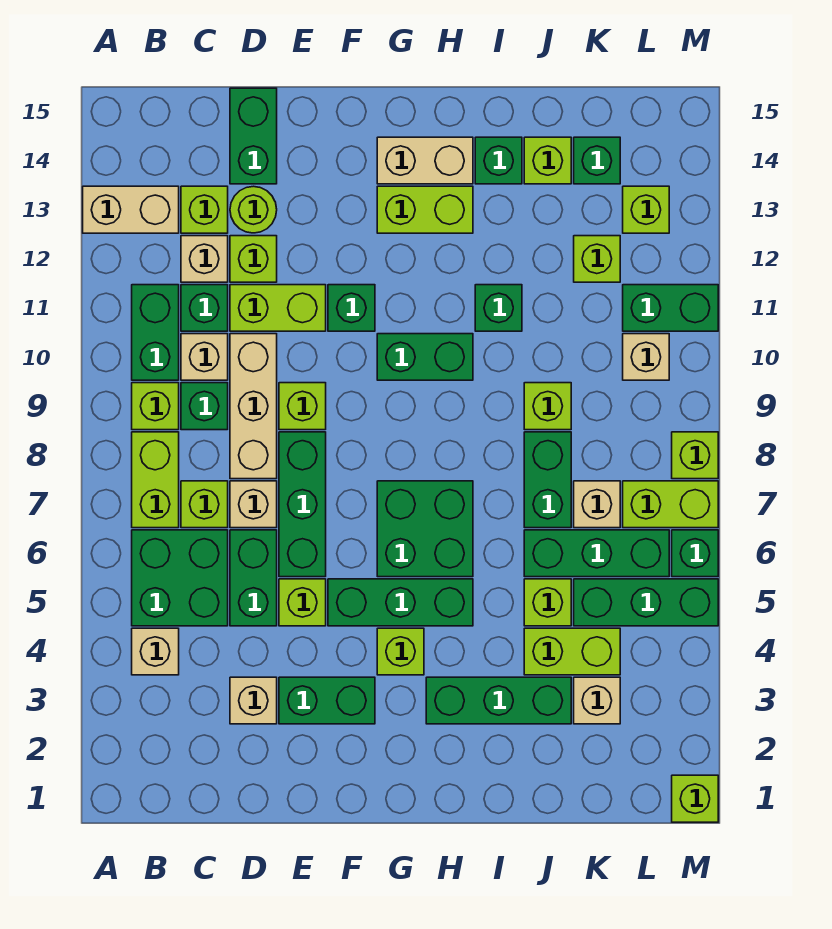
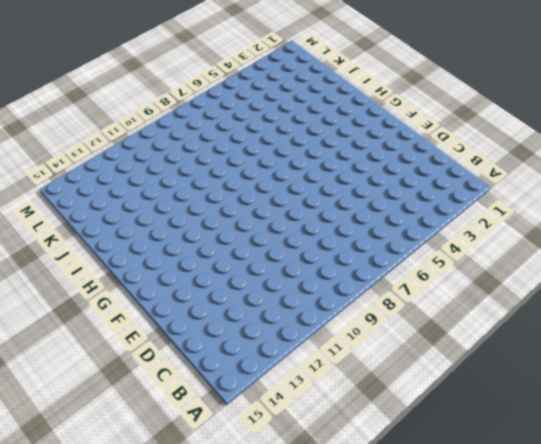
none -> tan 1x2 brick [83,186,179,233]
none -> tan 1x1 brick [132,628,179,675]
none -> green 2x2 brick [132,530,228,626]
none -> lime 1x2 brick [132,432,179,528]

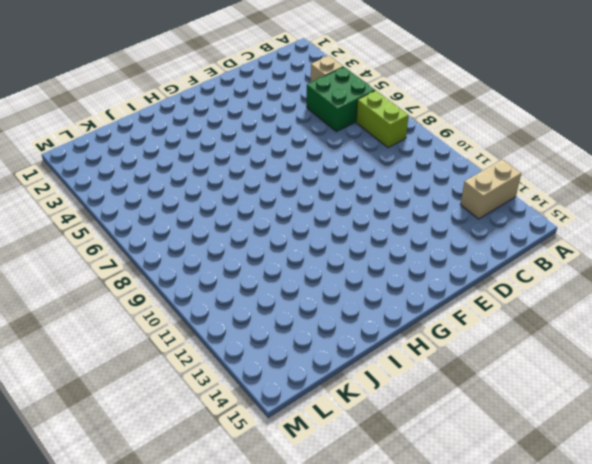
none -> lime 1x1 brick [132,383,179,430]
none -> green 1x2 brick [132,285,179,380]
none -> lime 1x1 brick [181,481,228,528]
none -> green 1x1 brick [181,383,228,430]

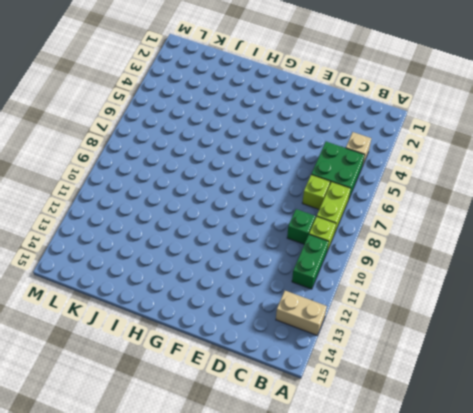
none -> tan 1x1 brick [181,334,228,380]
none -> green 1x1 brick [181,285,228,331]
none -> tan 1x1 brick [181,236,228,282]
none -> lime 1x1 brick [181,186,228,233]

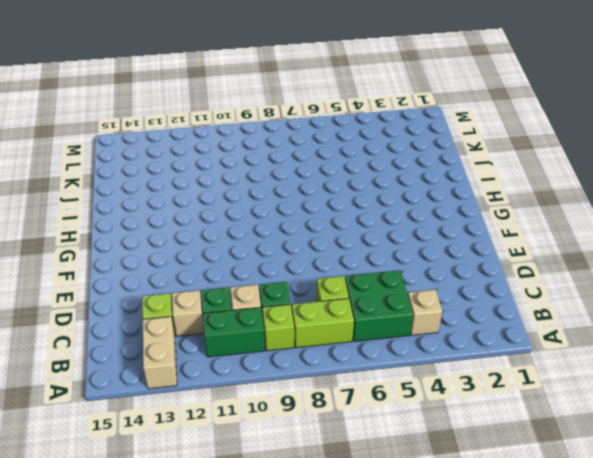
none -> tan 1x1 brick [230,677,277,724]
none -> green 1x2 brick [230,530,277,626]
none -> tan 1x1 brick [230,481,277,528]
none -> tan 1x3 brick [230,334,277,479]

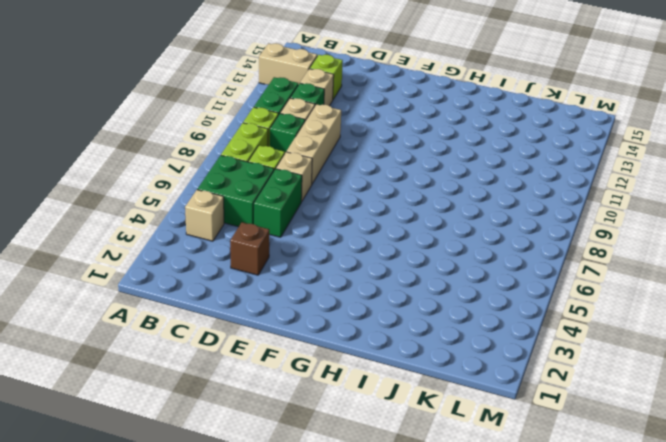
brown 1x1 brick [230,222,269,275] -> tan 1x1 brick [230,677,277,724]
none -> lime 1x2 brick [230,285,326,331]
none -> lime 1x1 brick [230,236,277,282]
none -> lime 1x1 round brick [230,186,277,233]
none -> green 1x2 brick [230,88,277,184]

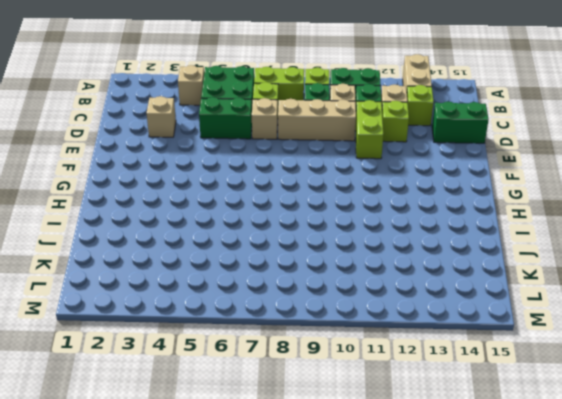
none -> lime 1x1 round brick [230,186,277,233]
none -> green 1x2 brick [279,677,375,724]
none -> lime 1x1 brick [279,579,326,626]
none -> green 1x3 brick [279,432,326,577]

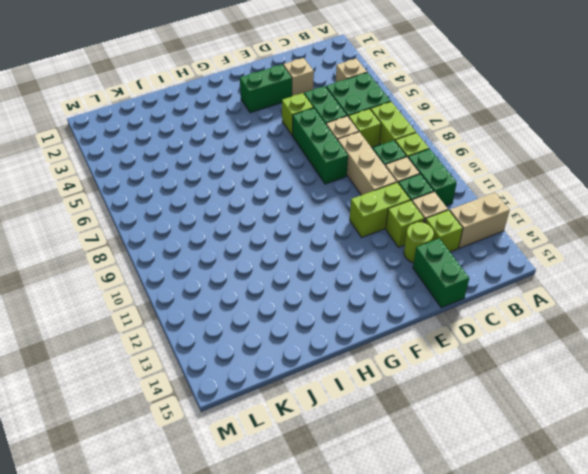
none -> lime 1x1 brick [279,383,326,430]
none -> green 1x3 brick [328,579,473,626]
none -> green 1x1 brick [328,285,375,331]
none -> lime 1x1 brick [377,628,424,675]

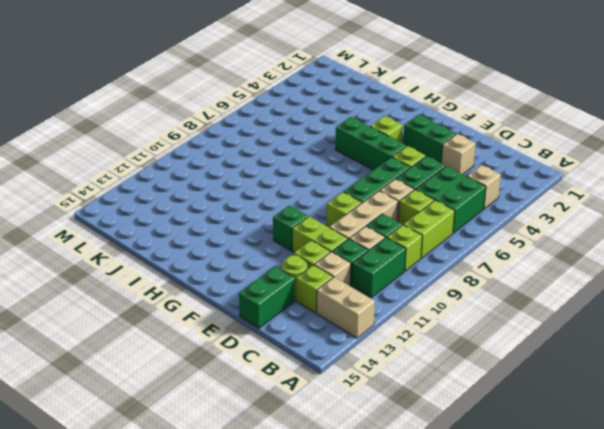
none -> green 2x2 brick [377,481,473,577]
none -> green 1x2 brick [377,334,473,380]
none -> lime 1x2 brick [377,186,473,233]
none -> tan 1x2 brick [377,137,473,184]

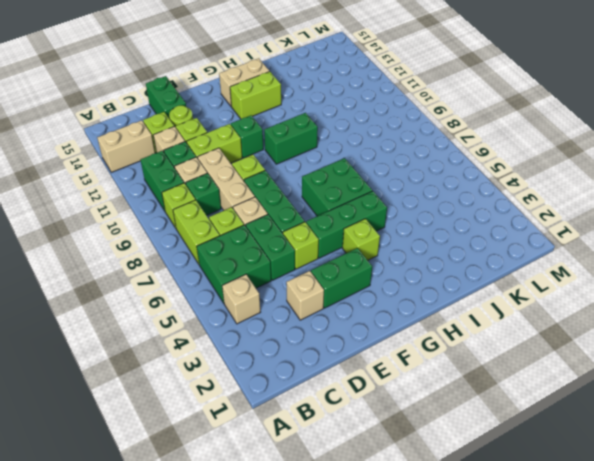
none -> green 1x3 brick [426,677,571,724]
none -> green 1x1 brick [475,285,522,331]
none -> green 1x1 brick [475,137,522,184]
none -> lime 1x2 brick [524,628,620,675]

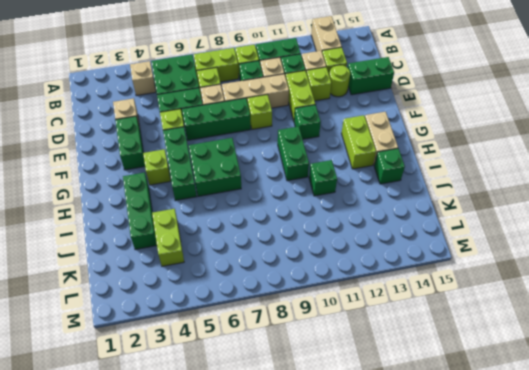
none -> lime 1x1 brick [524,579,571,626]
none -> green 1x3 brick [524,530,669,577]
none -> green 1x2 brick [524,432,571,528]
none -> lime 1x1 brick [524,383,571,430]

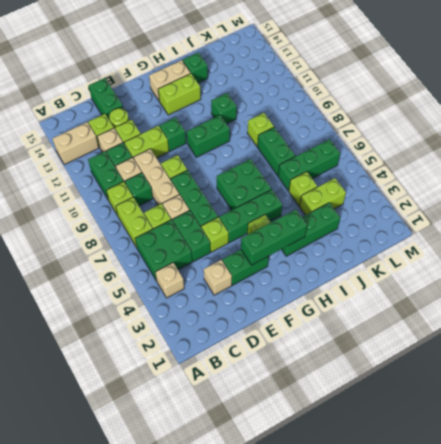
green 1x3 brick [241,210,307,265] -> green 1x3 brick moved to [574,579,718,626]
none -> lime 1x1 brick [524,137,571,184]
none -> tan 1x1 brick [574,677,620,724]
none -> tan 1x1 brick [574,481,620,528]
none -> lime 1x1 brick [574,236,620,282]

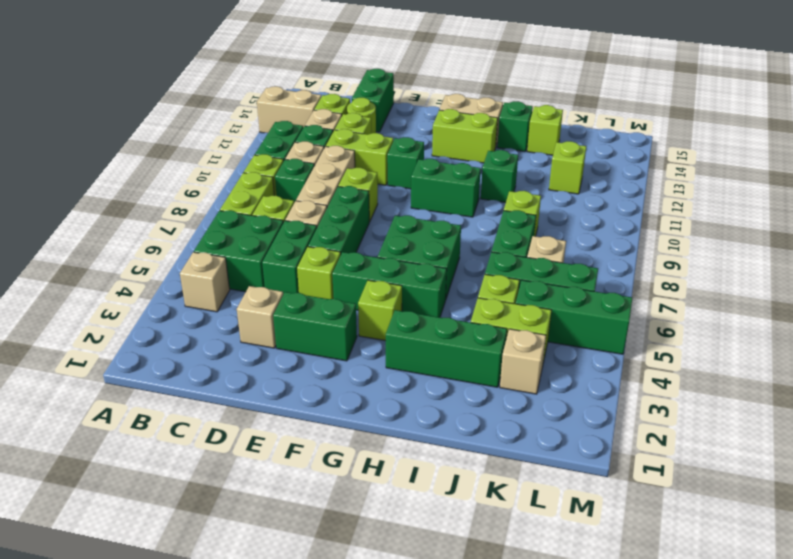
none -> green 1x1 brick [574,137,620,184]
none -> lime 1x2 brick [623,481,718,528]
none -> tan 1x1 brick [623,334,669,380]
none -> green 1x2 brick [623,285,718,331]

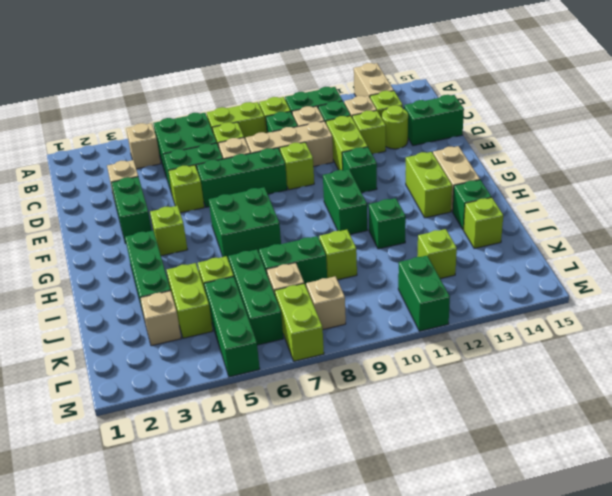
tan 1x1 brick [306,276,346,329] -> tan 1x1 brick moved to [623,334,669,380]
none -> green 1x3 brick [328,579,473,626]
none -> green 1x1 brick [574,137,620,184]
none -> lime 1x1 brick [623,186,669,233]
none -> lime 1x1 brick [672,775,718,822]

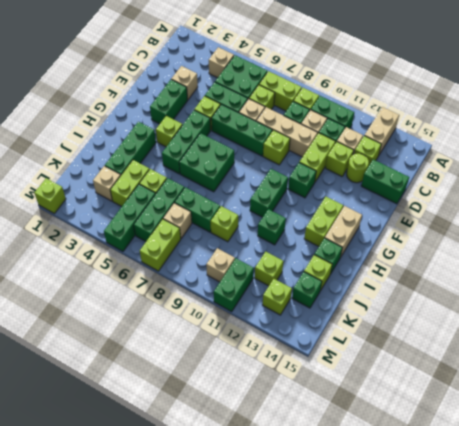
none -> green 1x1 brick [672,530,718,577]
none -> lime 1x1 brick [672,432,718,479]

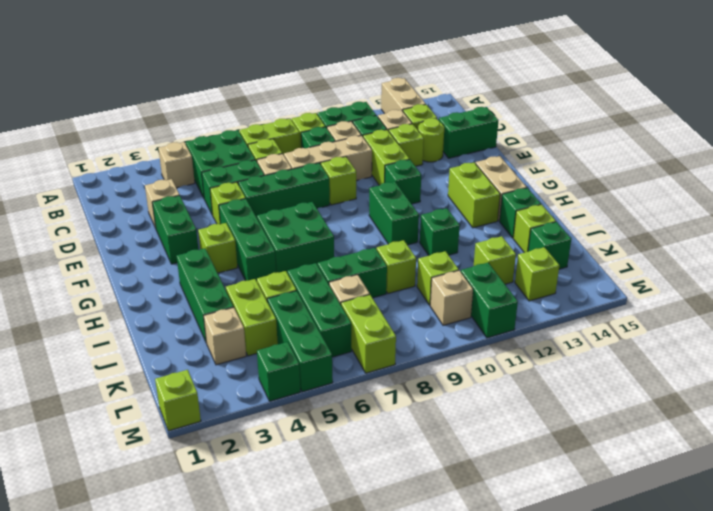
lime 1x1 brick [417,251,459,305] -> lime 1x1 brick moved to [672,432,718,479]
green 1x1 brick [257,342,300,401] -> green 1x1 brick moved to [672,530,718,577]

